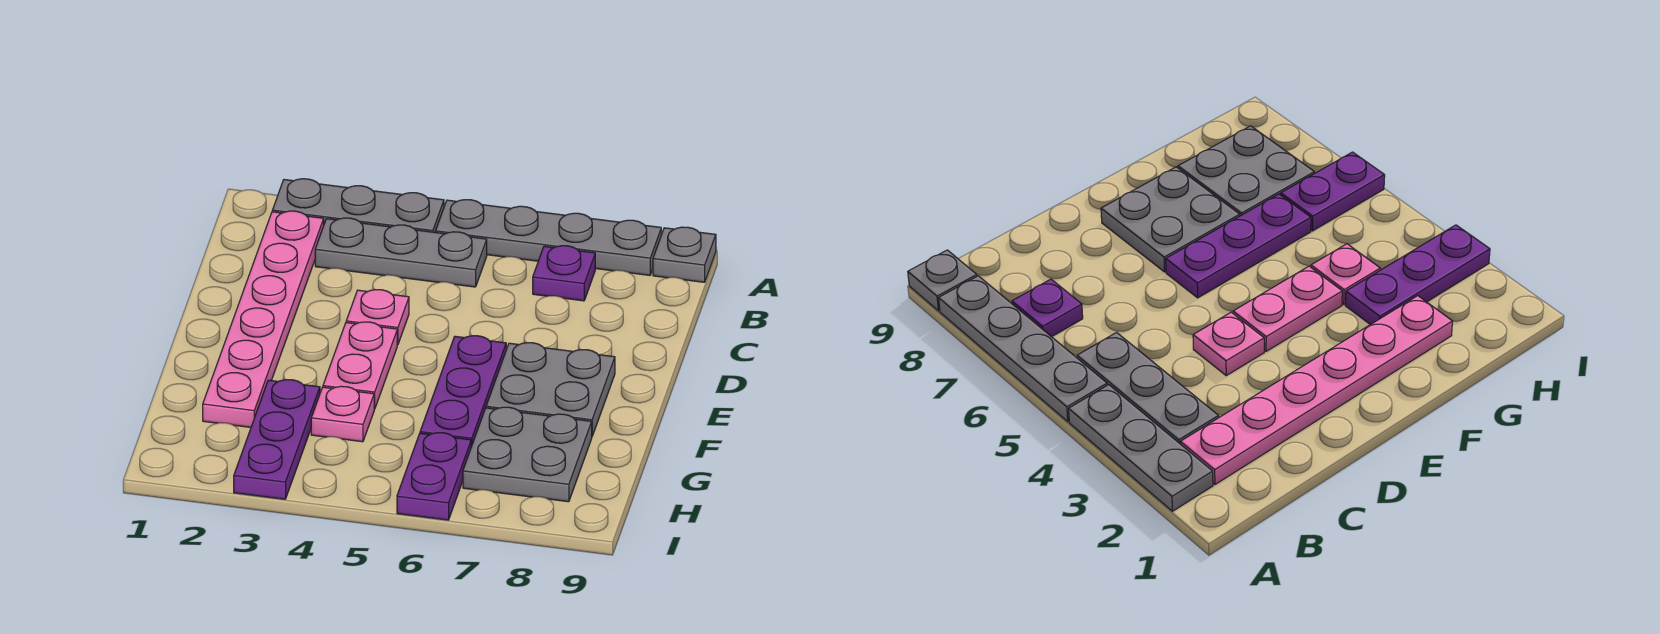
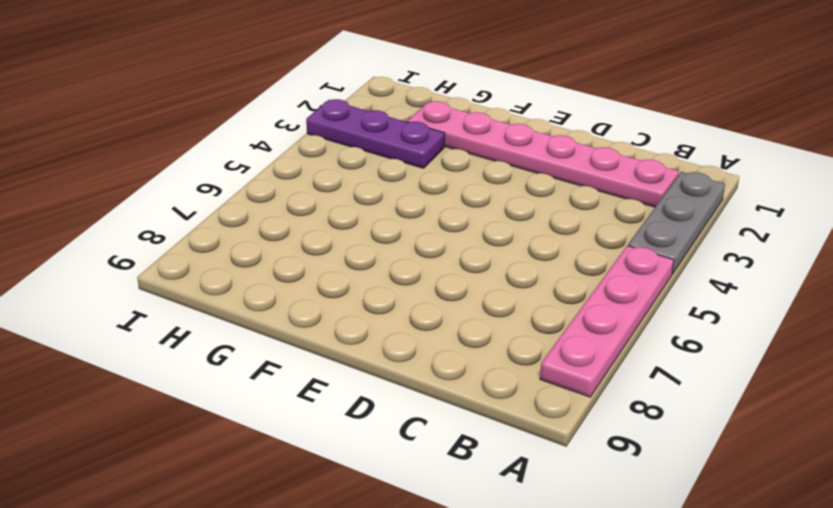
pink 1x4 plate [540,246,674,397] -> grey 1x4 plate [436,200,661,275]
none -> grey 1x1 plate [653,227,716,282]
none -> grey 1x3 plate [315,218,487,287]
none -> purple 1x1 plate [533,246,595,301]

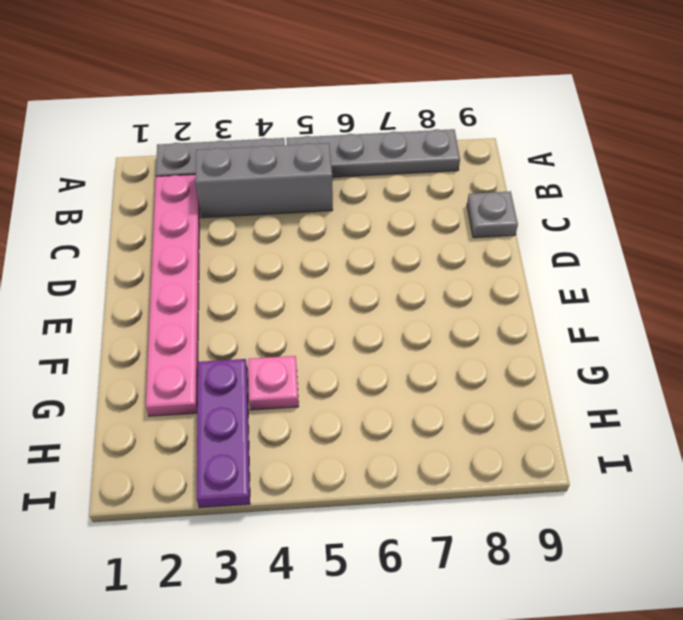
grey 1x3 brick [195,143,333,218] -> grey 1x3 plate [315,218,487,287]
grey 1x1 plate [467,191,518,238] -> grey 1x1 plate moved to [653,227,716,282]
none -> purple 1x1 plate [533,246,595,301]
none -> pink 1x1 plate [346,290,409,345]
none -> pink 1x2 plate [323,322,397,409]

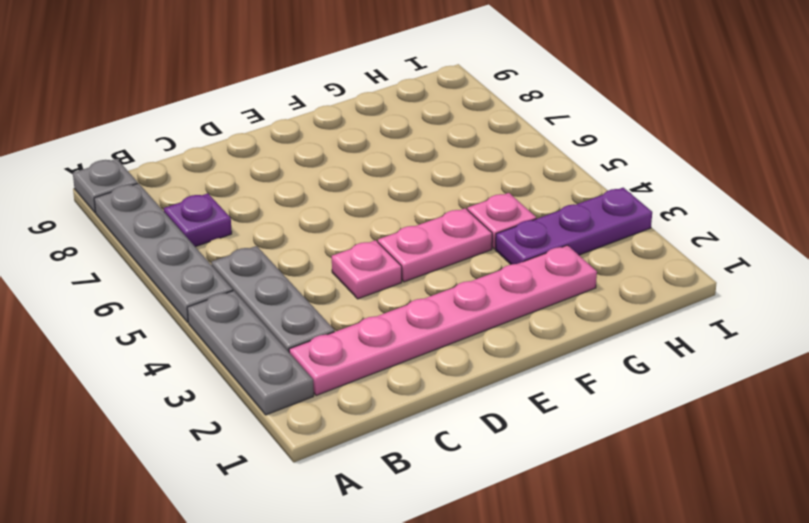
none -> purple 1x3 plate [420,336,506,447]
none -> grey 2x2 plate [486,343,615,436]
none -> grey 2x2 plate [463,407,592,502]

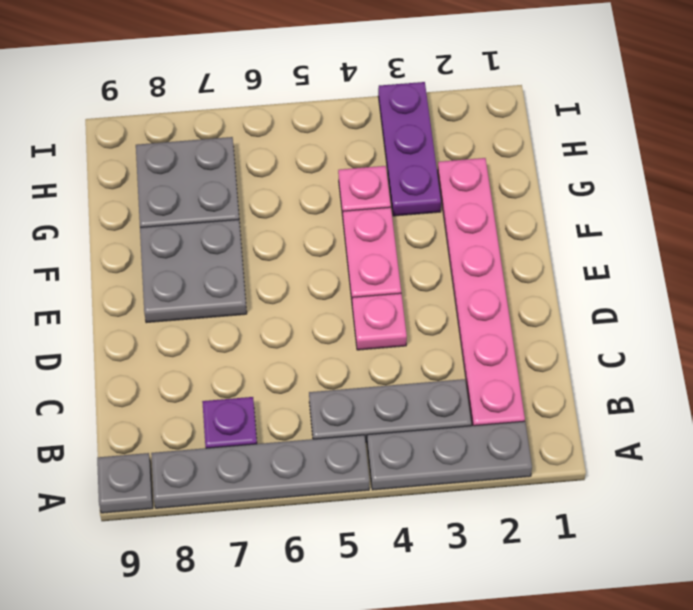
none -> purple 1x3 plate [420,336,506,447]
none -> purple 1x2 plate [397,433,471,520]

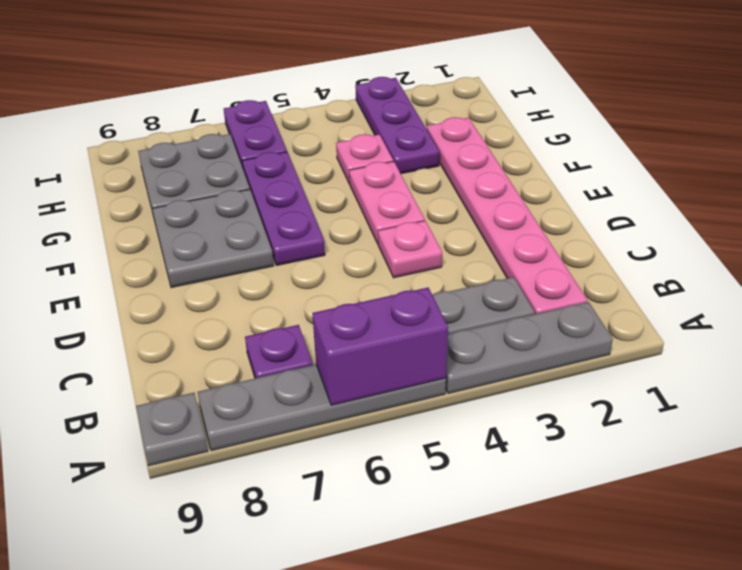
purple 1x2 brick [312,288,448,405] -> none

